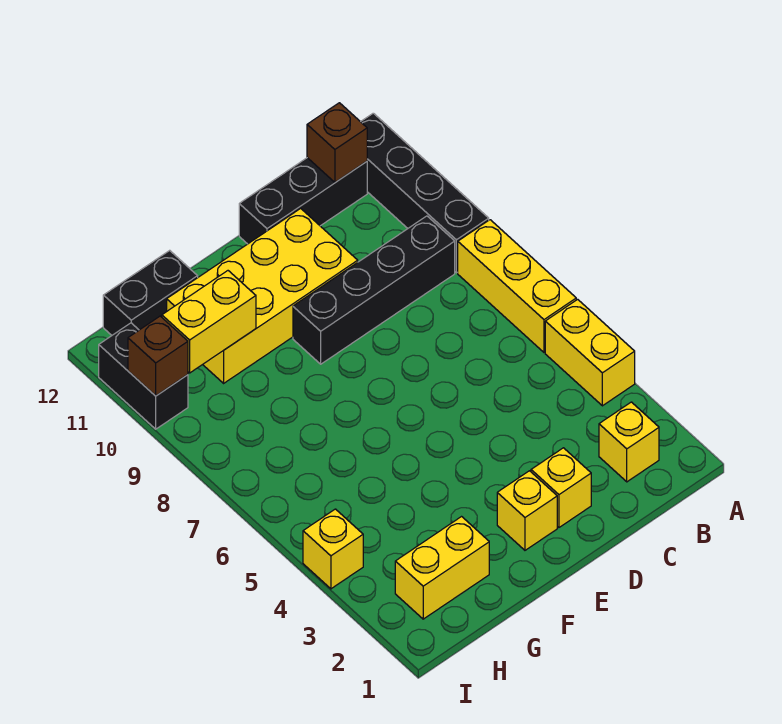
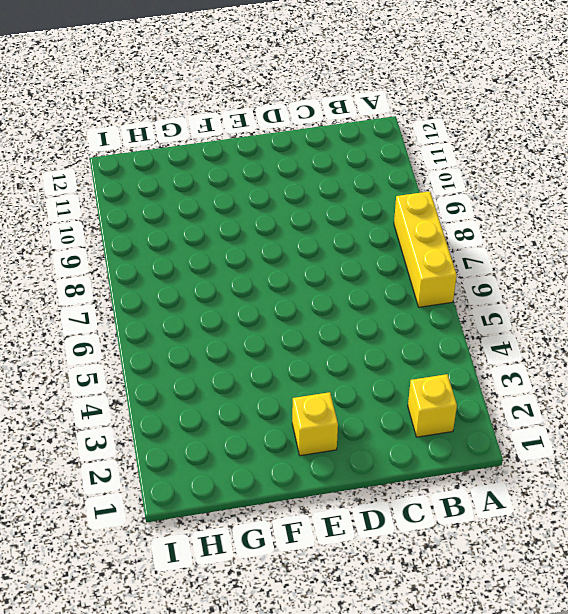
none -> yellow 1x2 brick [545,299,635,406]
none -> black 1x4 brick [361,113,489,273]
none -> black 1x4 brick [293,216,455,364]

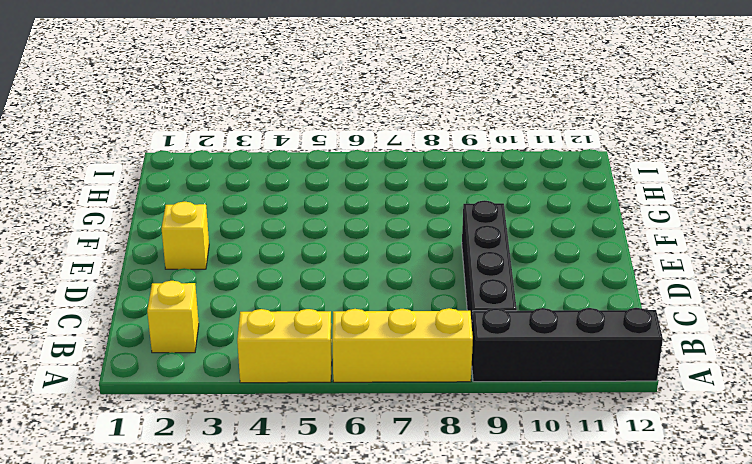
none -> black 1x3 brick [239,158,367,244]
none -> yellow 1x1 brick [531,448,591,527]
none -> yellow 2x4 brick [167,208,358,383]

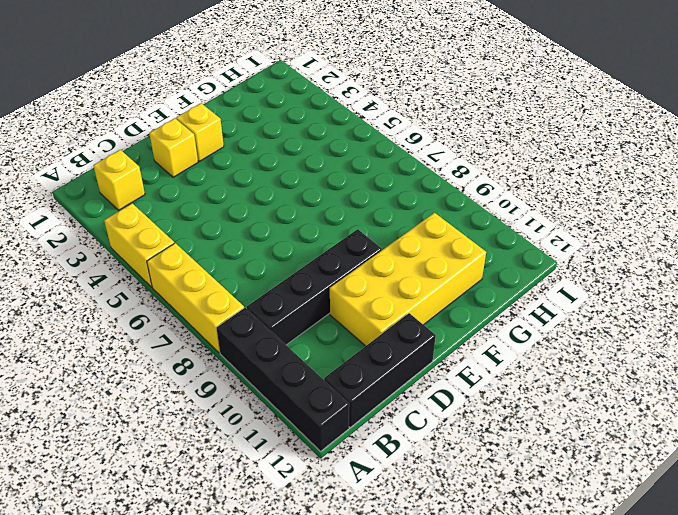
none -> yellow 1x2 brick [395,517,489,619]
none -> black 1x2 brick [103,250,198,335]
none -> yellow 1x1 brick [303,509,363,589]

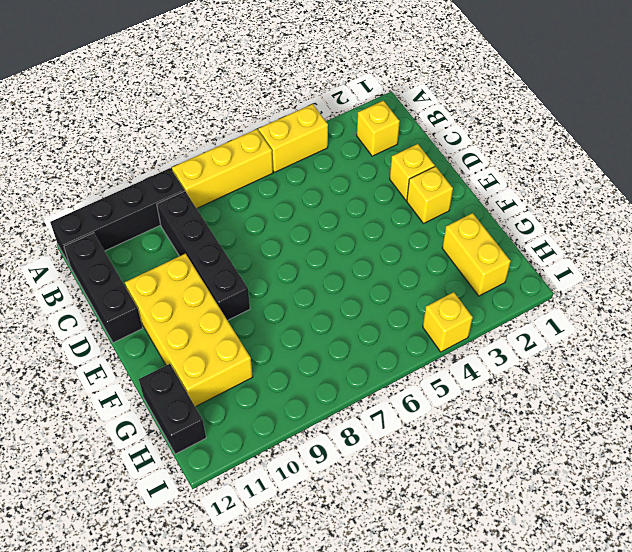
none -> black 1x2 brick [99,323,188,429]
none -> brown 1x1 brick [307,103,367,182]
none -> yellow 1x2 brick [162,271,256,373]

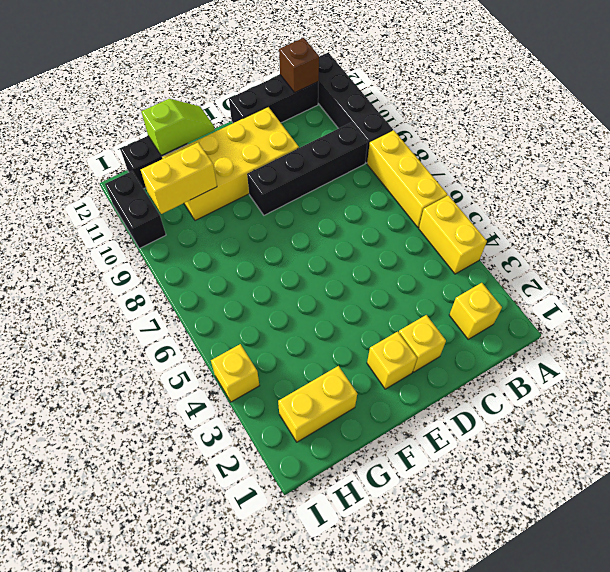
lime 1x2 slope [141,99,215,156] -> none
none -> brown 1x1 brick [128,316,188,396]

